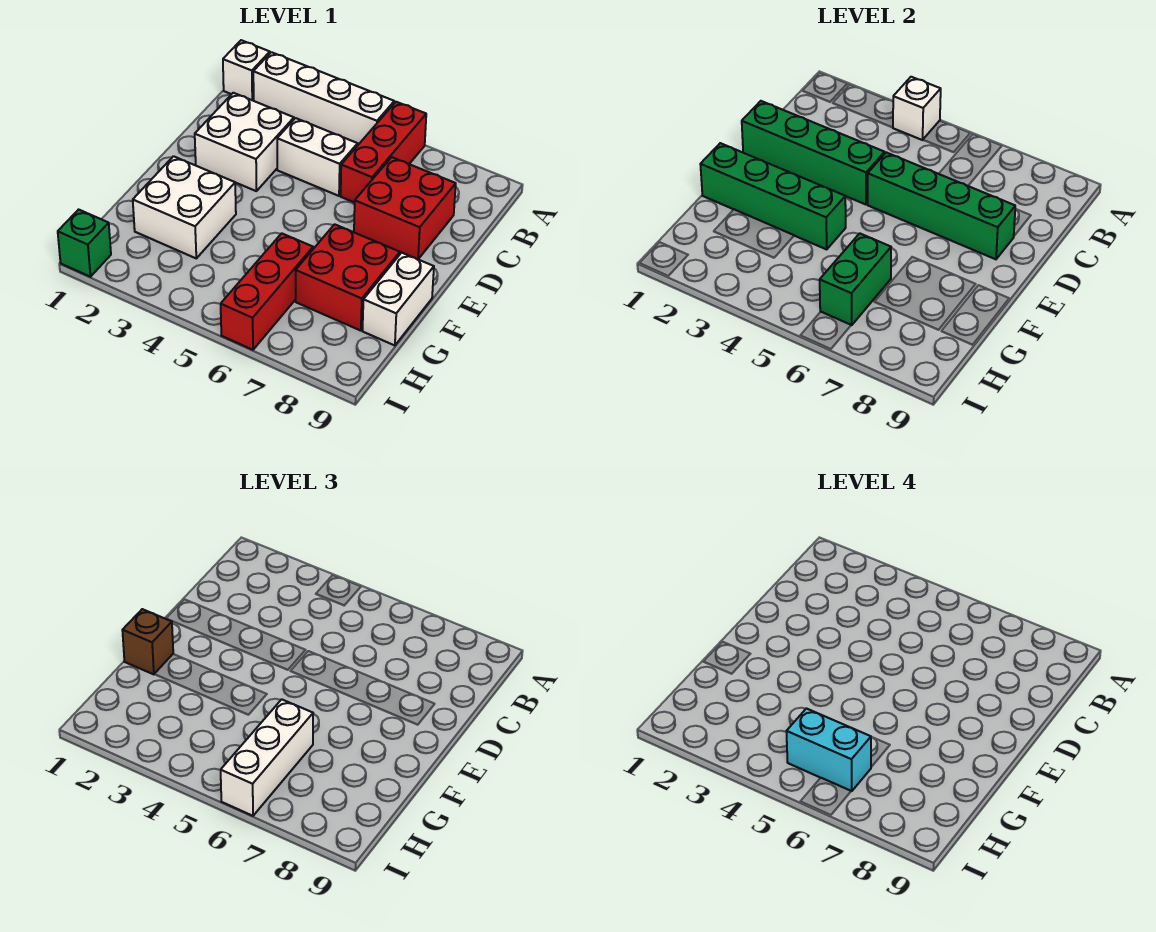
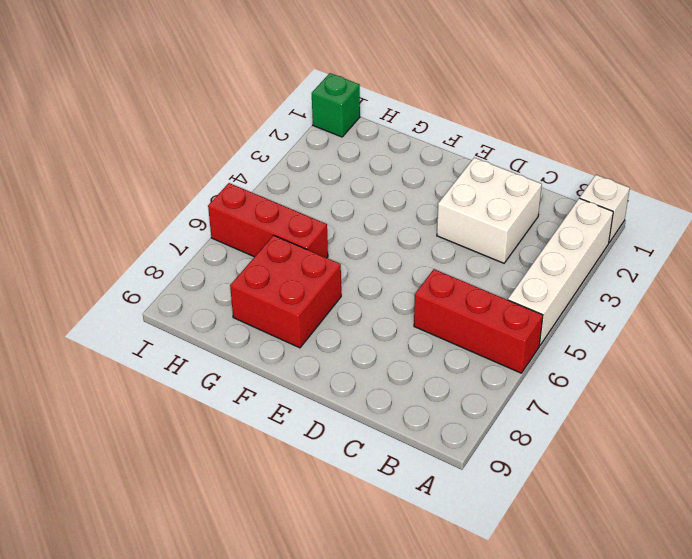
none -> white 1x2 brick [277,118,358,196]
none -> red 2x2 brick [354,157,456,259]
none -> white 2x2 brick [133,156,236,258]

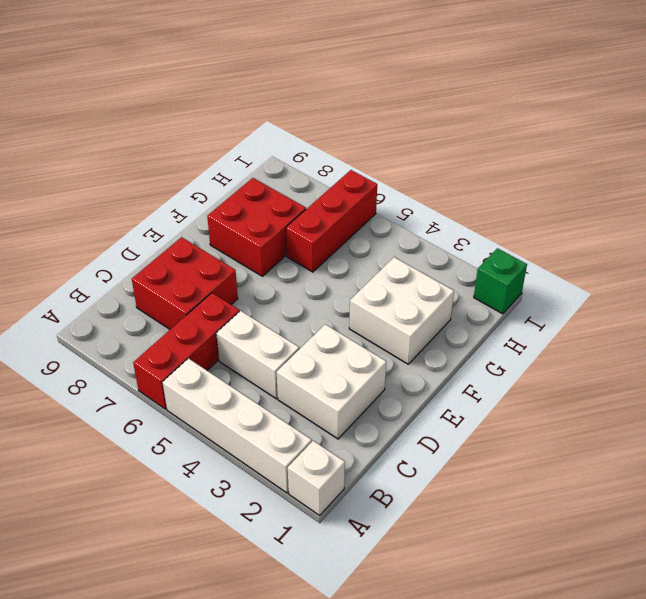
none -> white 1x2 brick [363,253,434,346]
none -> white 1x1 brick [893,77,941,140]
none -> green 1x4 brick [742,101,885,204]

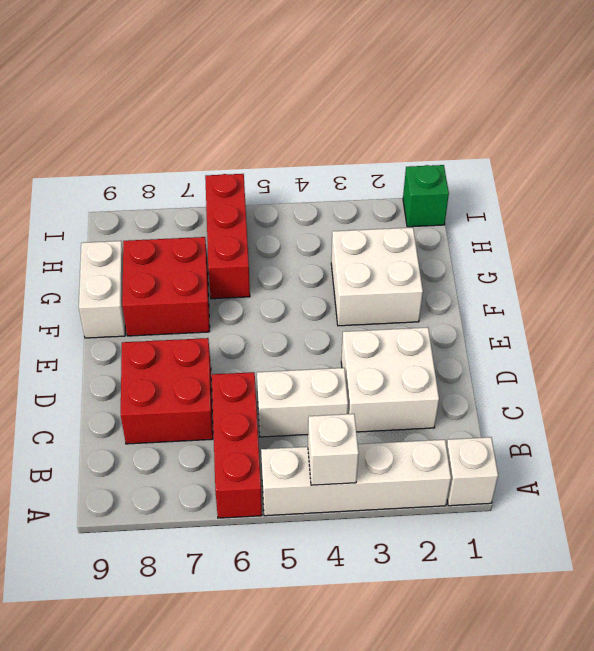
none -> green 1x4 brick [742,101,885,204]
none -> green 1x4 brick [868,152,1015,259]
none -> green 1x4 brick [700,143,846,249]

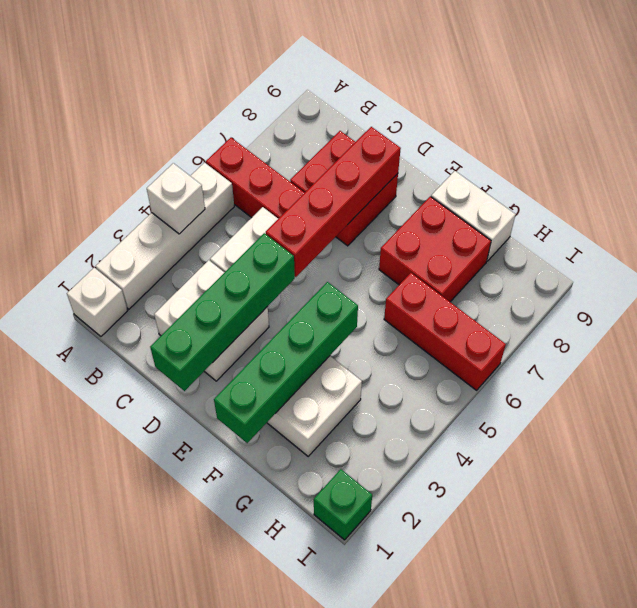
red 1x4 brick [266,127,401,277] -> green 1x4 brick [868,152,1015,259]
none -> green 1x2 brick [820,233,891,325]
none -> brown 1x1 brick [122,609,173,674]
none -> white 1x3 brick [221,699,313,816]

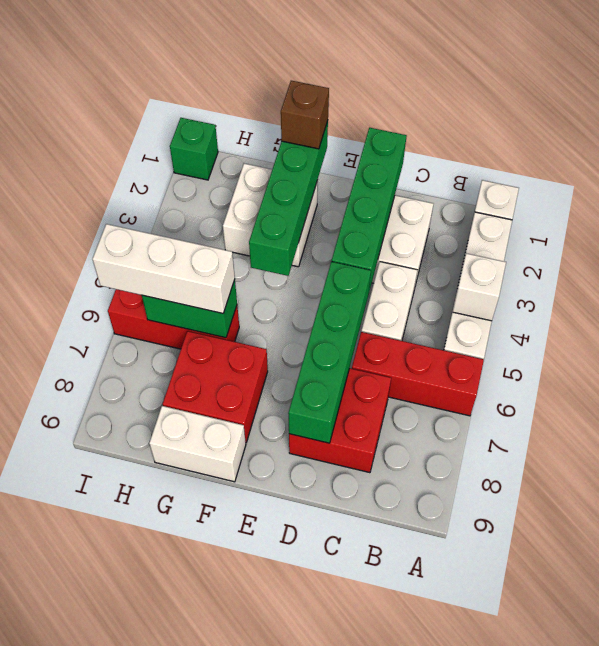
none -> cyan 1x2 brick [786,709,871,791]

